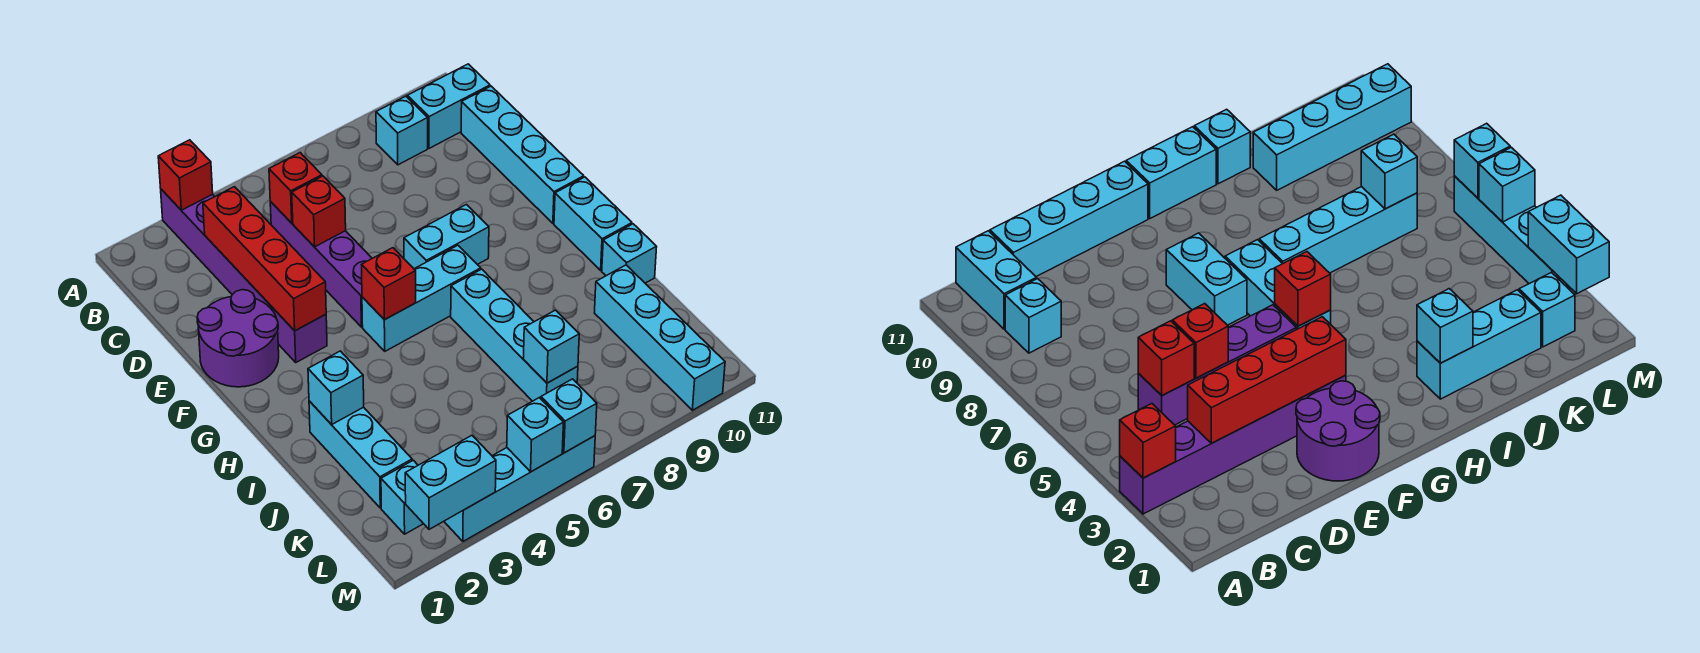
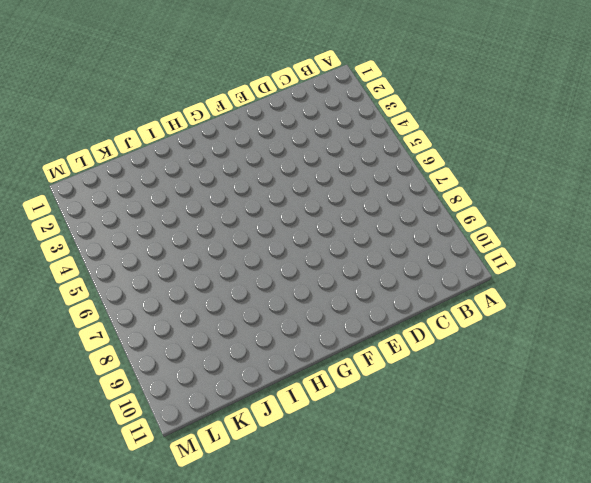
none -> purple 1x6 brick [161,189,327,362]
none -> cyan 1x1 brick [376,96,428,165]
none -> cyan 1x2 brick [407,64,490,148]

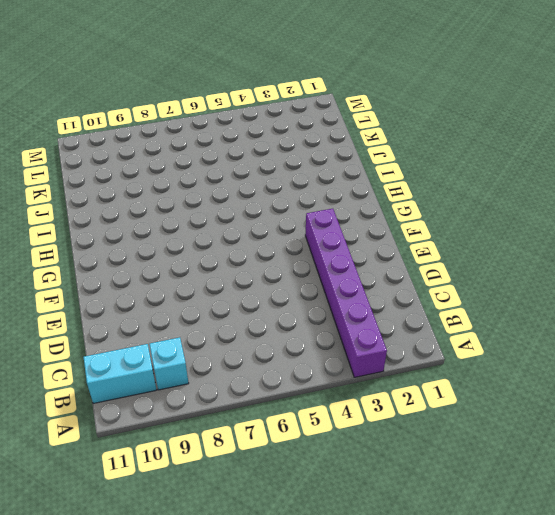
none -> purple 1x4 brick [270,202,372,327]
none -> cyan 1x4 brick [461,86,584,223]
none -> purple 2x2 round brick [197,290,279,387]

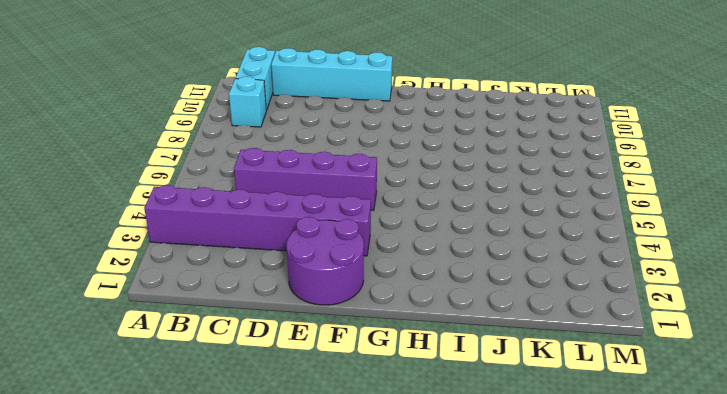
none -> cyan 1x2 brick [404,205,489,269]
none -> cyan 1x3 brick [362,245,481,351]
none -> cyan 1x2 brick [554,177,632,270]

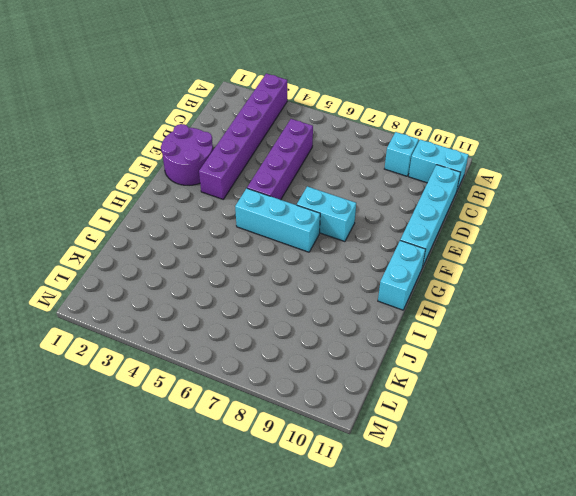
none -> cyan 1x4 brick [451,269,578,401]
none -> cyan 1x3 brick [309,401,412,508]
none -> cyan 1x1 brick [602,224,657,283]

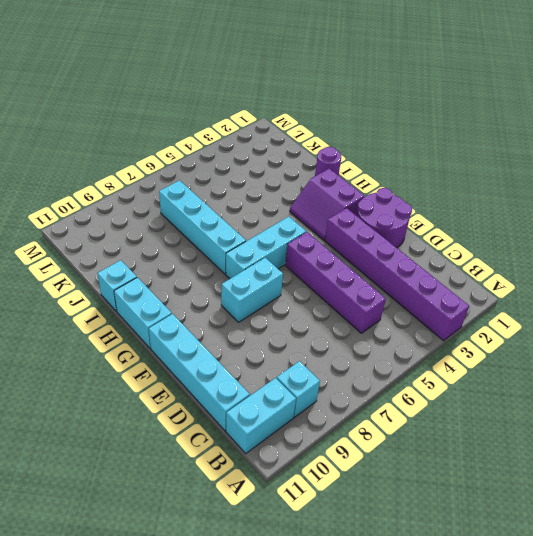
purple 2x2 slope [290,169,364,240] -> none
purple 1x1 round brick [315,147,341,176] -> none
none -> cyan 1x3 brick [309,401,412,508]
none -> cyan 1x4 brick [595,265,725,410]
none -> cyan 1x1 brick [381,460,423,534]

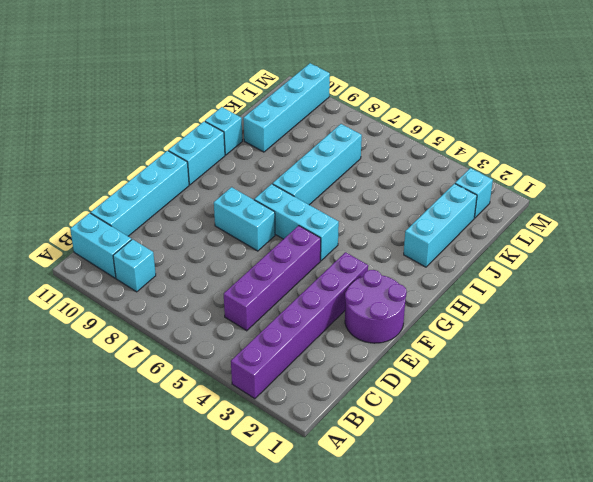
none -> cyan 1x4 brick [444,436,595,541]
none -> red 1x1 brick [158,140,213,210]
none -> red 1x4 brick [203,187,326,331]

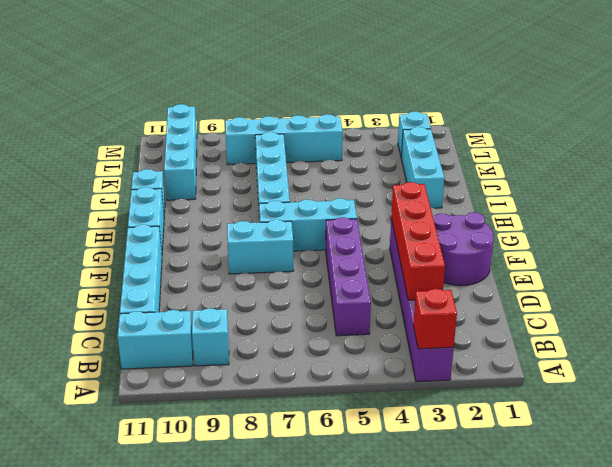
cyan 1x4 brick [225,114,343,165] -> cyan 1x4 brick moved to [444,436,595,541]
none -> red 1x1 brick [269,153,322,223]
none -> red 1x1 brick [292,176,346,247]
none -> red 1x1 brick [362,248,416,320]

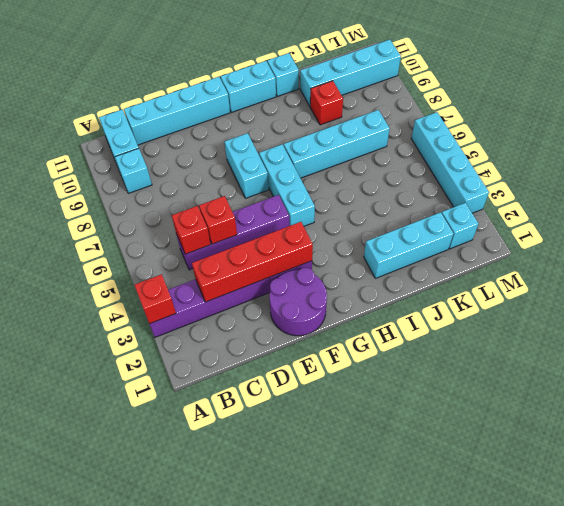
red 1x1 brick [310,81,343,125] -> red 1x1 brick moved to [362,248,416,320]
none -> cyan 1x1 brick [308,351,364,425]
none -> cyan 1x1 brick [523,310,579,383]
none -> cyan 1x2 brick [405,435,496,529]

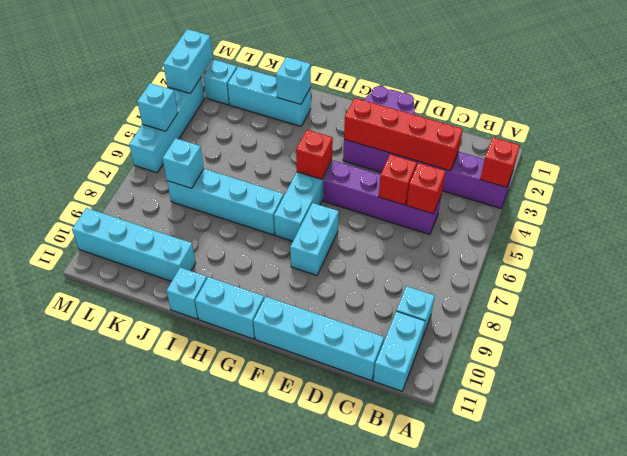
none -> cyan 1x1 brick [541,379,597,453]

